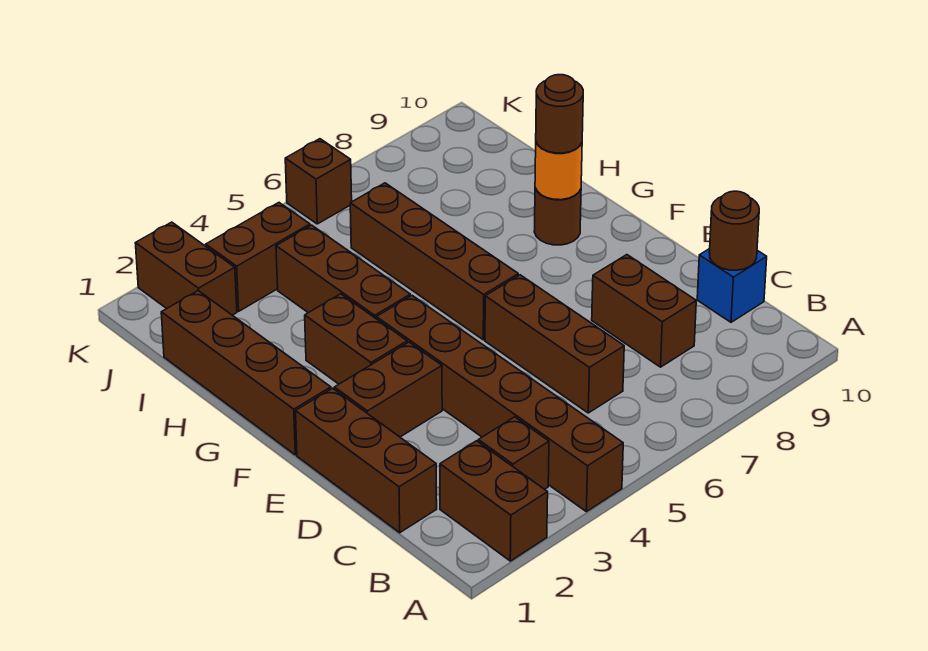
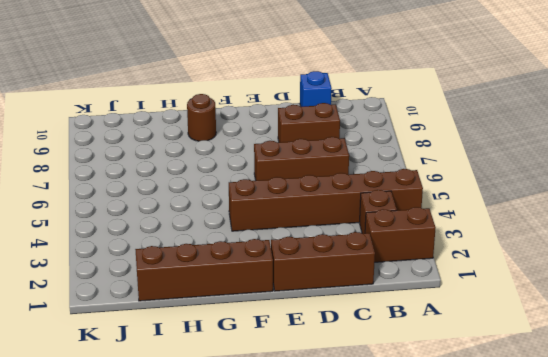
none -> brown 1x2 brick [334,342,442,437]
none -> brown 1x2 brick [305,294,407,384]
none -> brown 1x4 brick [350,183,518,340]

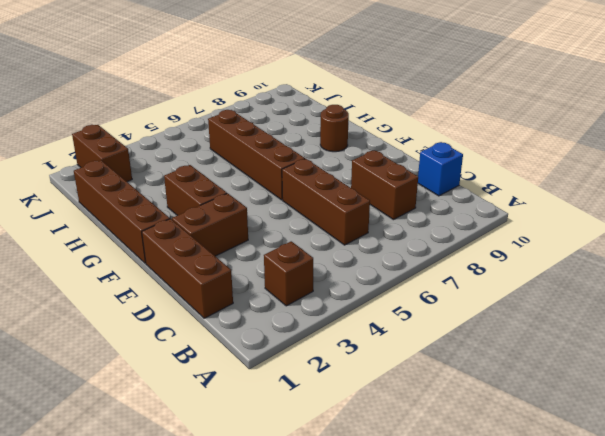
none -> brown 1x2 brick [440,441,548,561]
none -> brown 1x6 brick [376,296,623,512]
none -> brown 1x3 brick [276,225,410,318]

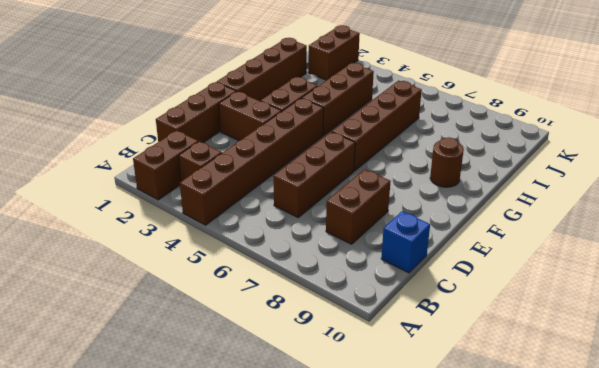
none -> brown 1x2 brick [206,203,310,311]
none -> brown 1x1 brick [285,139,352,224]
none -> brown 1x1 round brick [709,191,759,270]

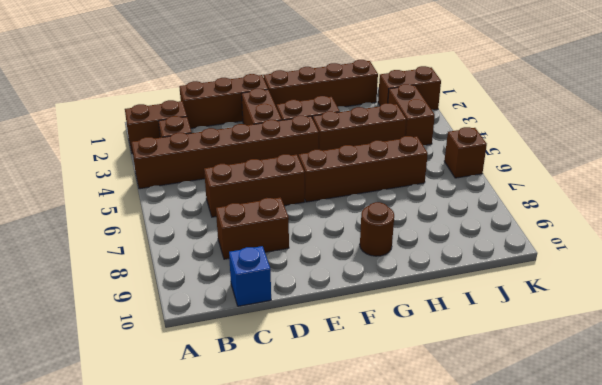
none -> brown 1x1 round brick [709,191,759,270]
none -> orange 1x1 round brick [535,142,582,200]
none -> brown 1x1 round brick [536,75,583,153]

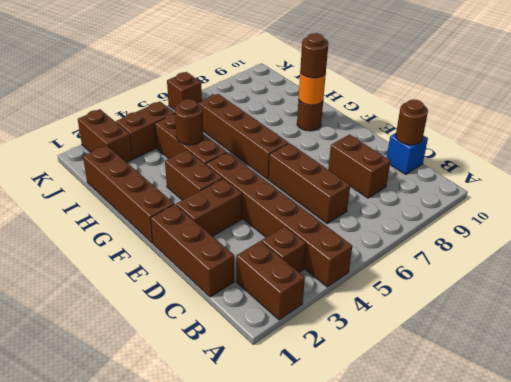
brown 1x1 round brick [175,99,203,145] -> none

